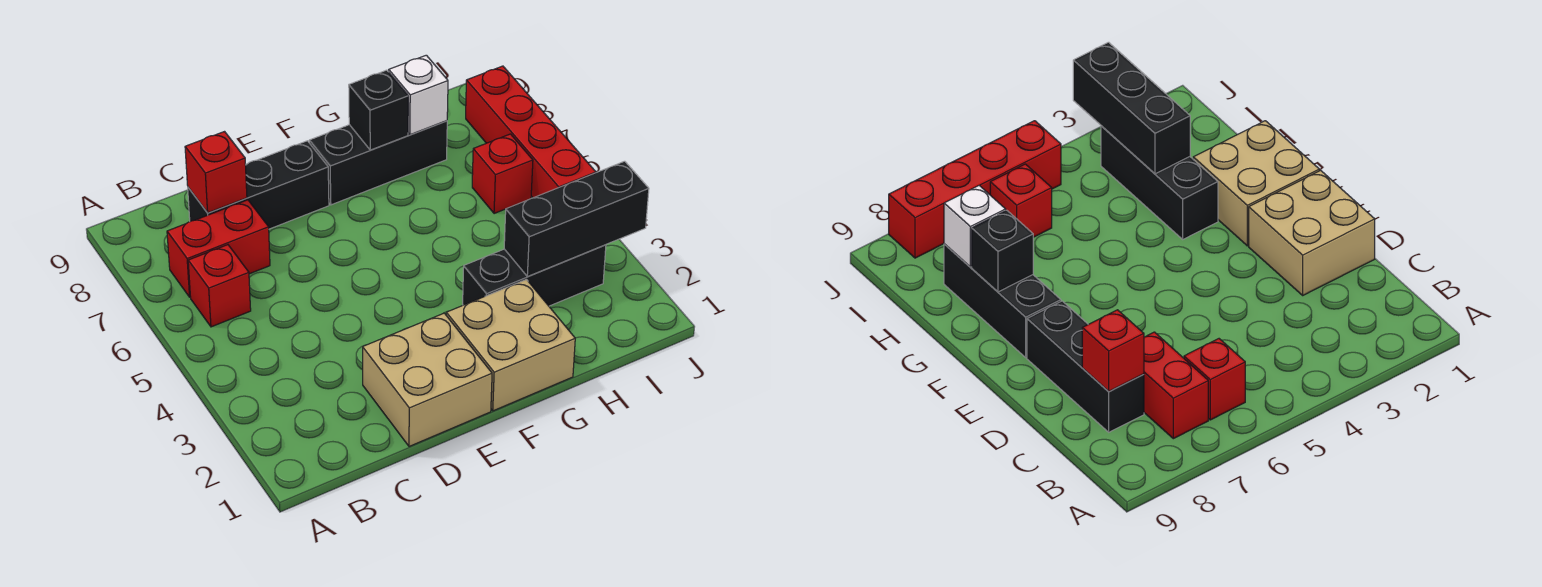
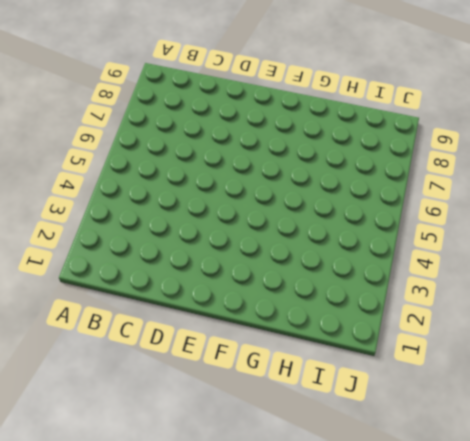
none -> red 1x1 brick [188,245,251,327]
none -> red 1x2 brick [167,200,270,297]
none -> black 1x3 brick [188,141,329,229]

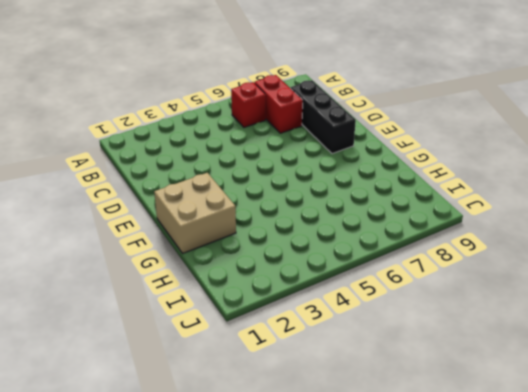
none -> tan 2x2 brick [363,313,492,446]
none -> black 1x3 brick [309,121,447,205]
none -> black 1x3 brick [463,245,606,306]

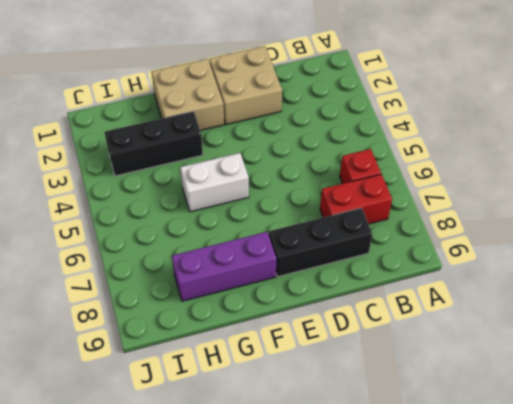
white 1x2 brick [180,153,249,212] -> none
purple 1x3 brick [172,232,276,301] -> black 1x3 brick [309,121,447,205]
none -> red 1x1 brick [472,134,533,214]
none -> red 1x4 brick [466,66,596,198]
none -> red 1x1 brick [185,132,247,213]

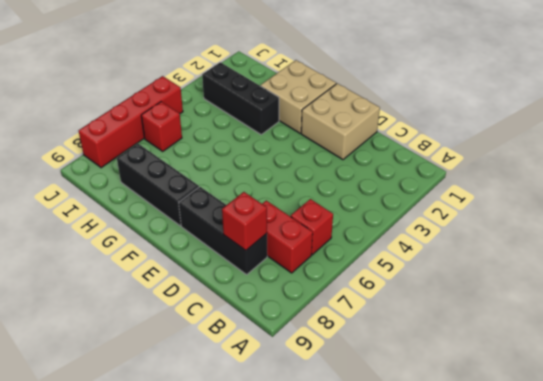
none -> black 1x1 brick [349,70,408,150]
none -> black 1x3 brick [504,161,649,277]
none -> white 1x1 brick [389,55,448,135]

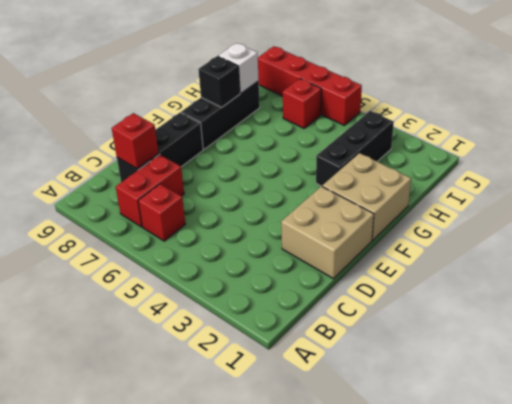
none -> black 1x3 brick [504,161,649,277]

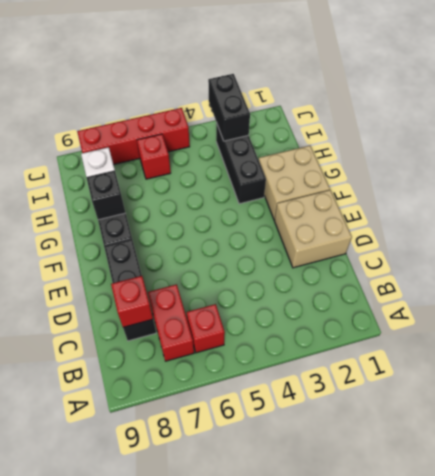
black 1x2 brick [208,74,250,141] -> black 1x3 brick [504,161,649,277]

